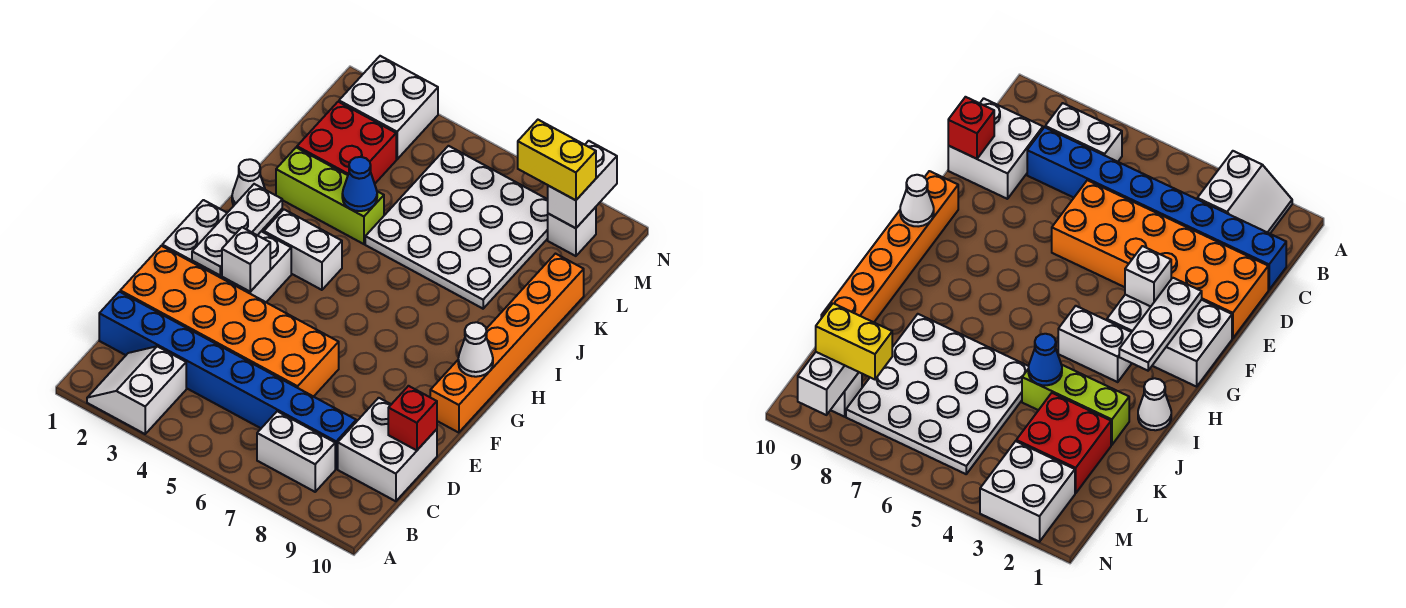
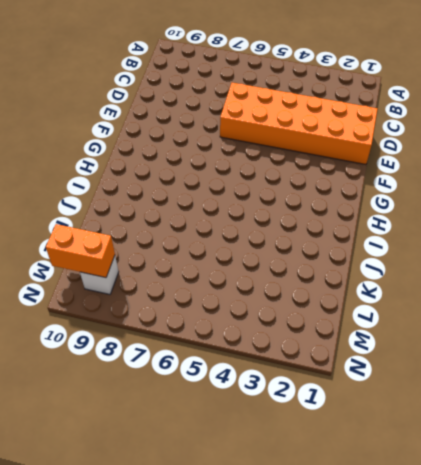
orange 1x2 brick [46,224,115,278] -> white 1x2 brick [548,141,617,228]
none -> white 2x2 slope [87,346,186,434]
none -> white 1x2 brick [257,411,335,492]
none -> blue 1x8 brick [99,292,356,469]

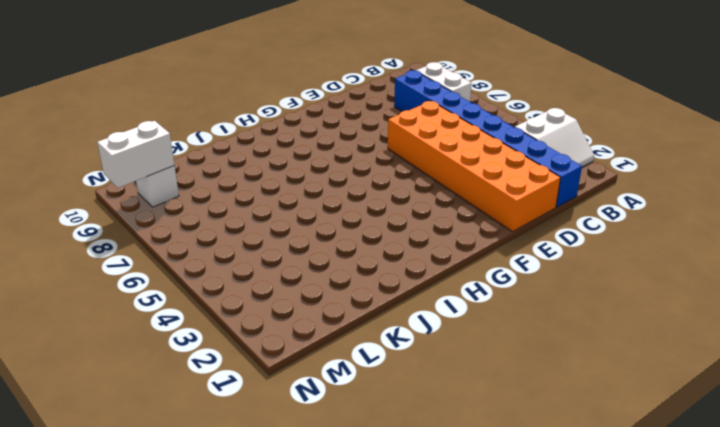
none -> white 2x2 brick [338,398,437,501]
none -> white 2x3 brick [162,200,291,302]
none -> orange 1x6 brick [430,254,584,433]

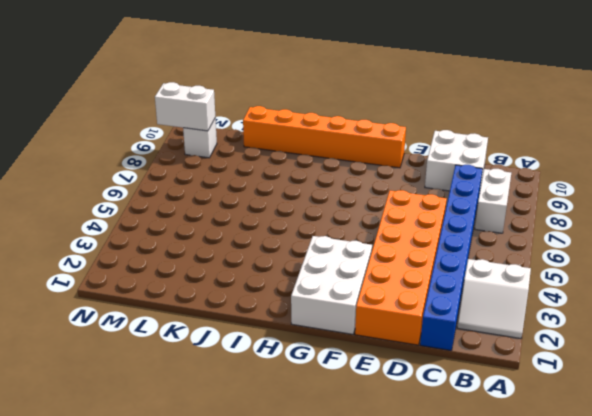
none -> white 1x2 brick [264,210,342,290]
none -> white 1x1 cone [232,159,265,205]
none -> lime 1x3 brick [276,148,384,244]

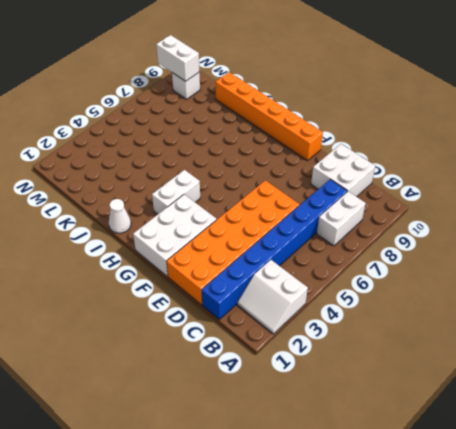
none -> lime 1x3 brick [276,148,384,244]
none -> white 4x4 plate [365,146,548,309]
none -> red 2x2 brick [297,102,396,184]

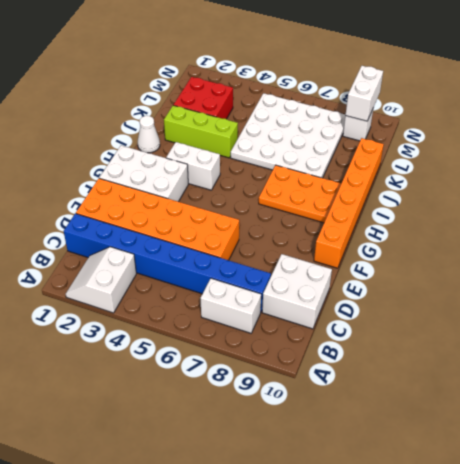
orange 2x3 plate [259,165,341,223] -> none
none -> white 2x2 brick [339,56,438,159]
none -> red 1x1 brick [388,386,437,450]
none -> white 1x3 plate [192,184,282,275]

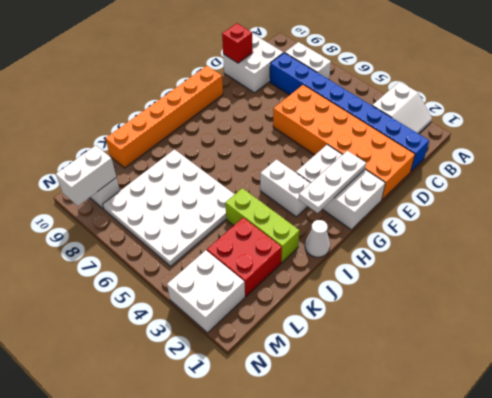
none -> white 1x1 brick [222,227,270,292]
none -> white 1x1 cone [458,322,493,377]
none -> blue 1x1 cone [342,157,377,211]

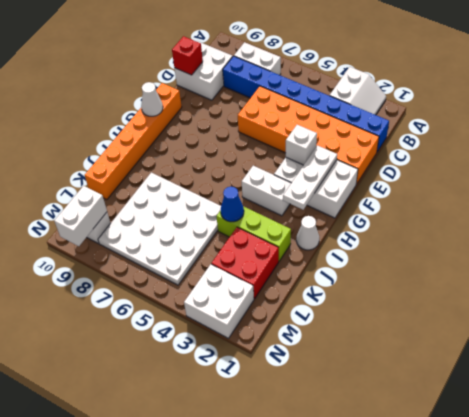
none -> yellow 1x2 brick [518,120,596,200]

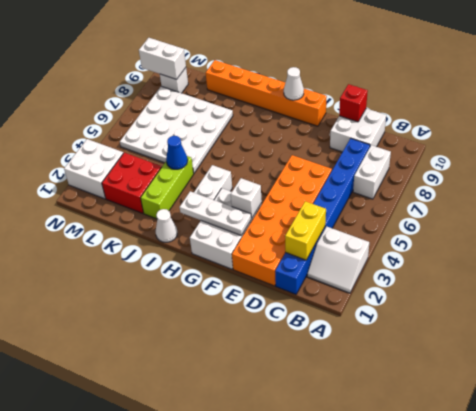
yellow 1x2 brick [285,201,326,260] -> yellow 1x2 brick moved to [518,120,596,200]

